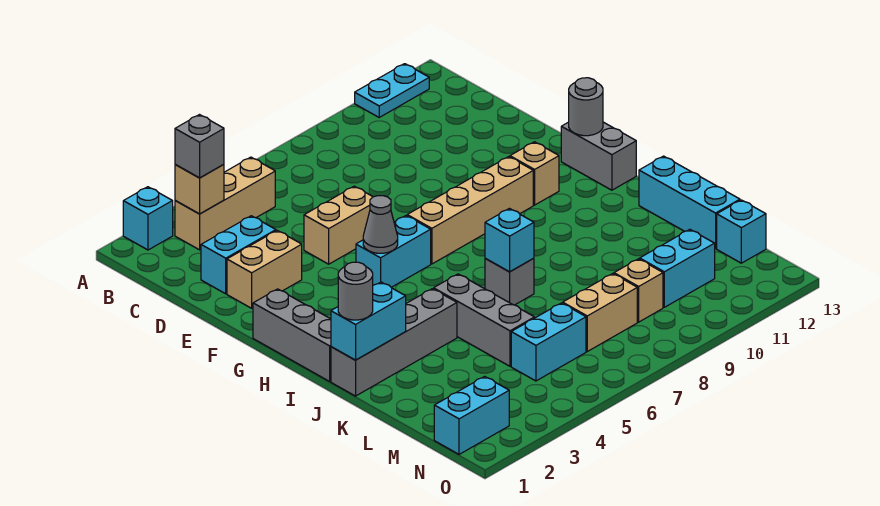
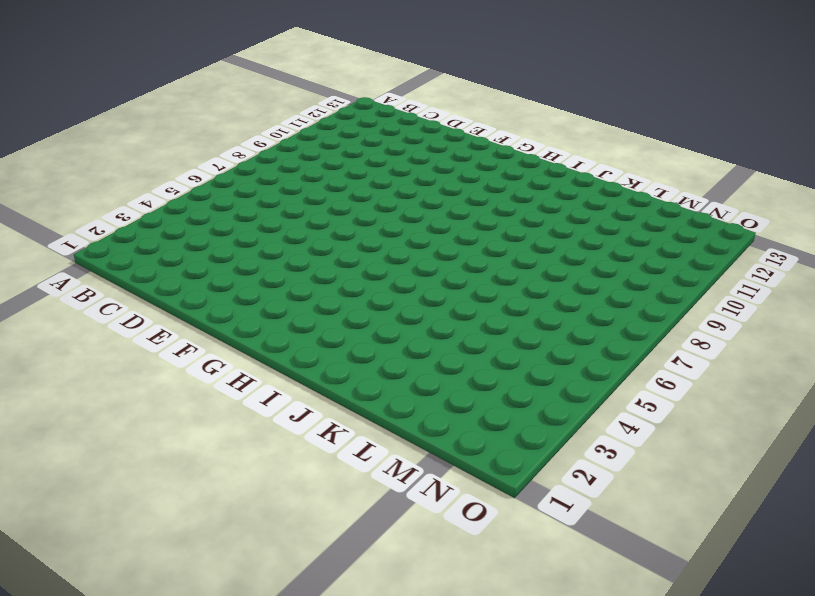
none -> cyan 1x1 brick [123,187,173,250]
none -> cyan 1x2 plate [355,64,429,117]
none -> tan 1x3 brick [175,157,275,250]

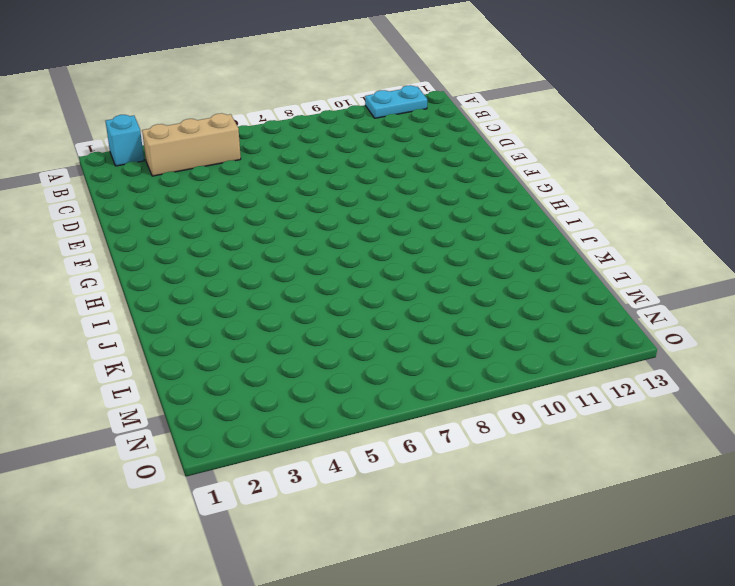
none -> cyan 1x2 brick [201,216,276,294]
none -> tan 1x2 brick [227,230,302,308]
none -> tan 1x2 brick [304,186,373,264]

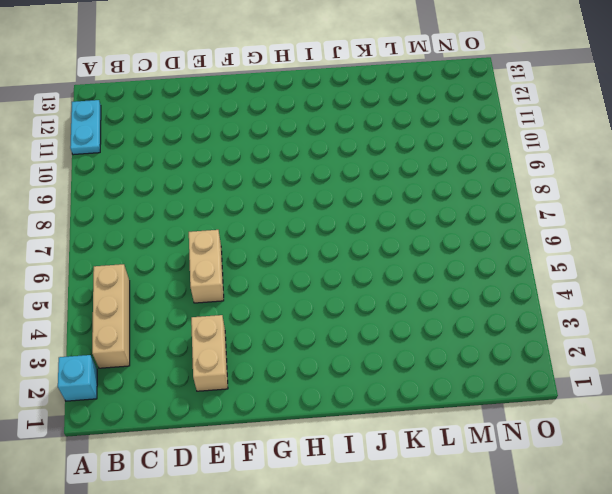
none -> cyan 1x2 brick [201,216,276,294]
none -> grey 1x3 brick [253,289,331,381]
none -> cyan 1x2 brick [356,216,431,287]

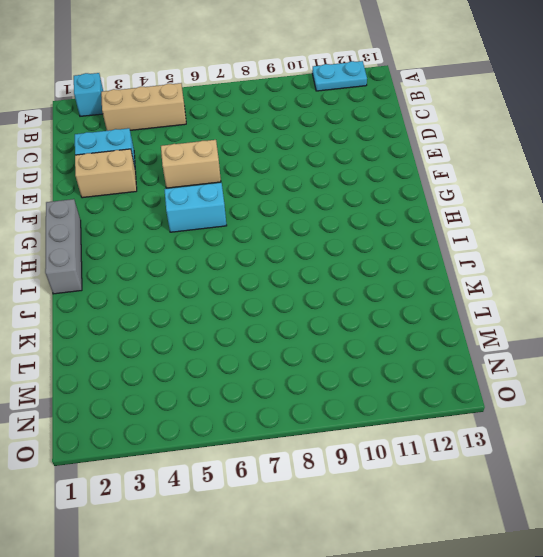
none -> tan 1x4 brick [407,157,533,264]
none -> tan 1x1 brick [510,142,559,205]
none -> grey 1x2 brick [561,122,636,190]

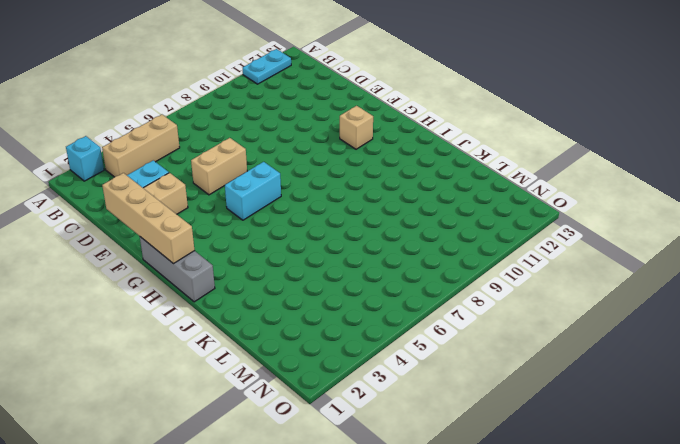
tan 1x4 brick [102,173,195,264] -> tan 1x4 brick turned to [407,157,533,264]
none -> grey 1x2 brick [561,122,636,190]
none -> grey 1x4 brick [331,289,457,396]
none -> grey 1x3 brick [434,274,535,366]

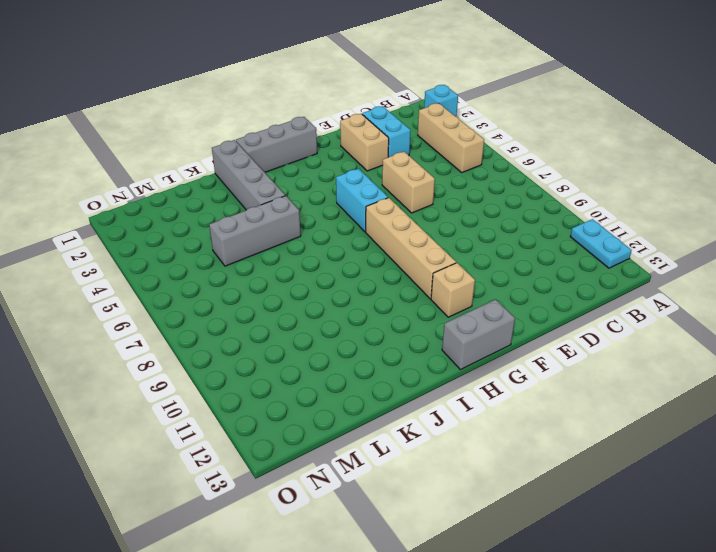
none -> grey 1x1 brick [485,258,534,305]
none -> cyan 1x3 brick [639,156,740,249]
none -> cyan 1x2 brick [511,303,586,381]

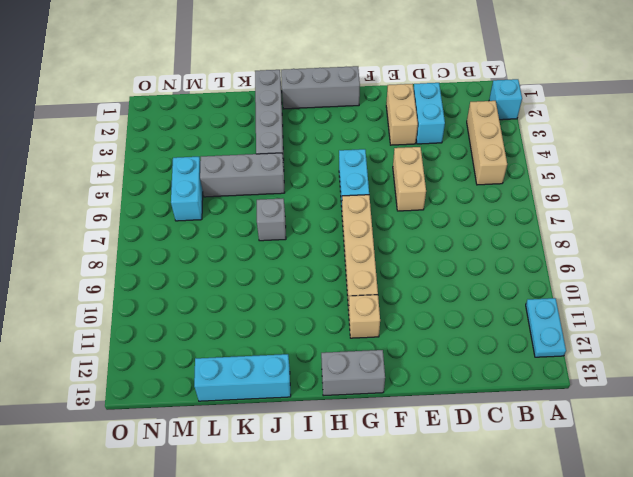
none -> tan 1x2 brick [563,274,637,351]
none -> tan 1x1 brick [614,259,663,322]
none -> cyan 1x2 brick [640,229,715,307]

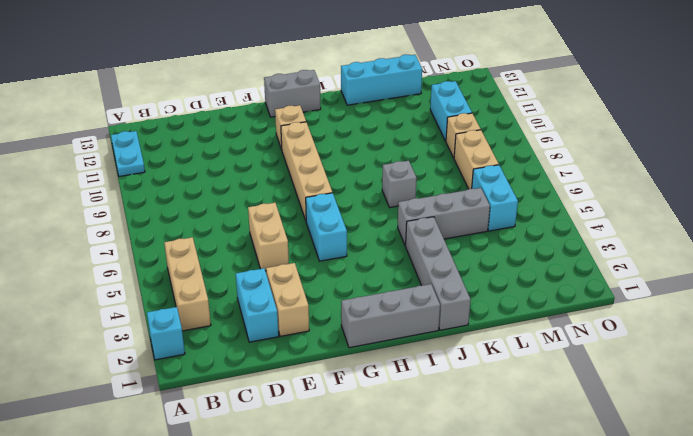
none -> cyan 1x1 brick [717,200,766,263]
none -> cyan 1x2 brick [434,376,509,454]
none -> tan 1x1 brick [175,164,224,214]

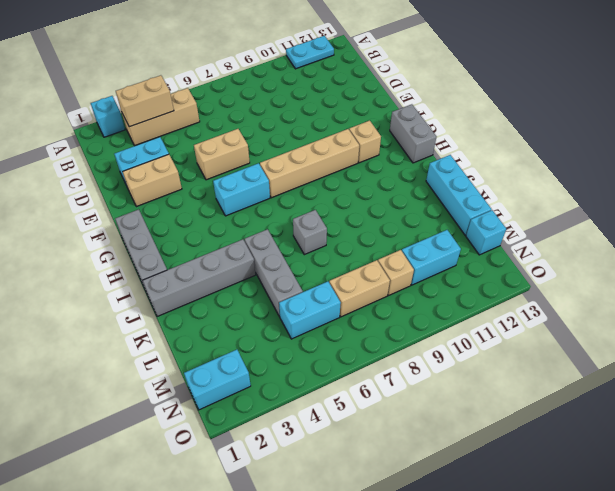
tan 1x2 brick [116,75,174,127] -> tan 1x1 brick [175,164,224,214]
none -> grey 1x1 cone [363,196,398,253]
none -> grey 1x1 round brick [569,78,603,136]
none -> cyan 1x2 brick [331,282,406,360]

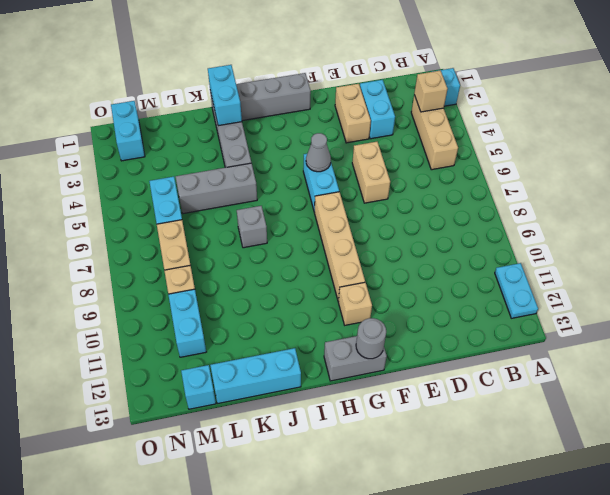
none -> cyan 1x1 brick [485,208,534,272]
none -> grey 1x1 brick [175,115,224,178]
none -> grey 1x1 round brick [338,262,373,320]

